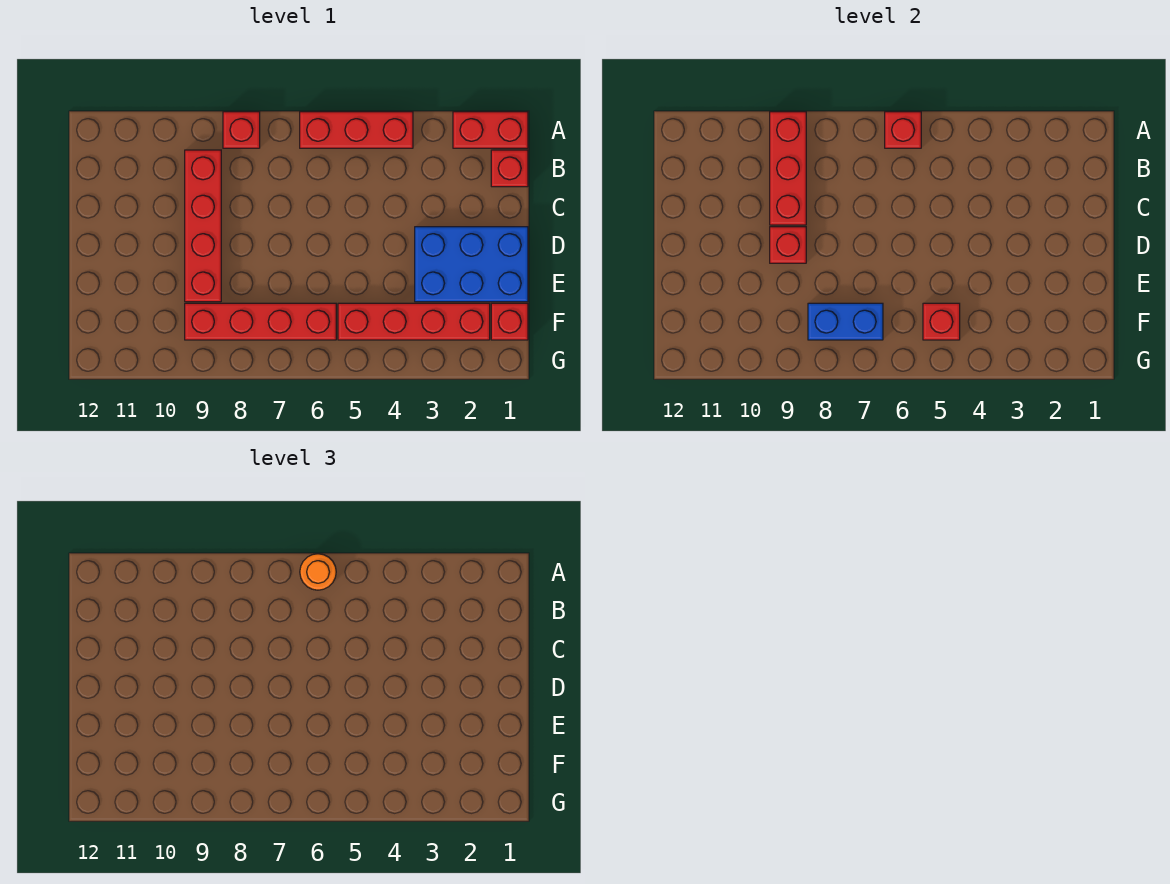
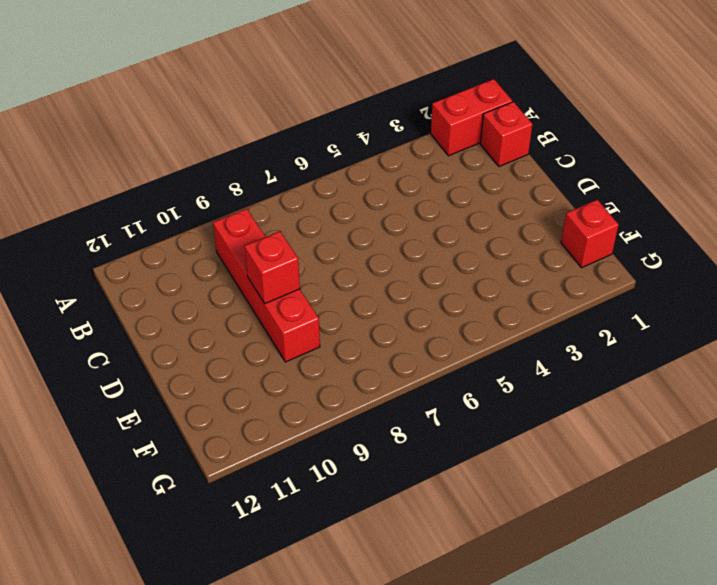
none -> red 1x3 brick [300,112,413,148]
none -> red 1x1 brick [223,112,260,148]
none -> blue 2x3 brick [415,227,528,302]

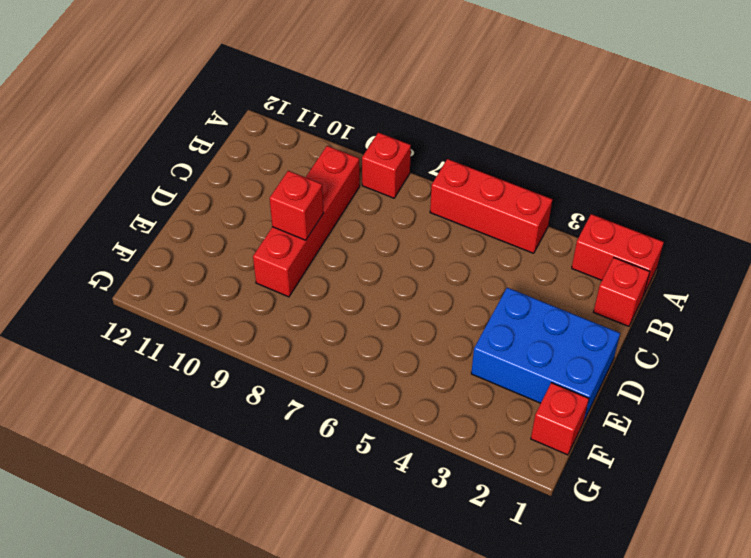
none -> red 1x4 brick [338,303,490,340]
none -> red 1x4 brick [185,303,336,340]
none -> red 1x1 brick [885,112,921,148]

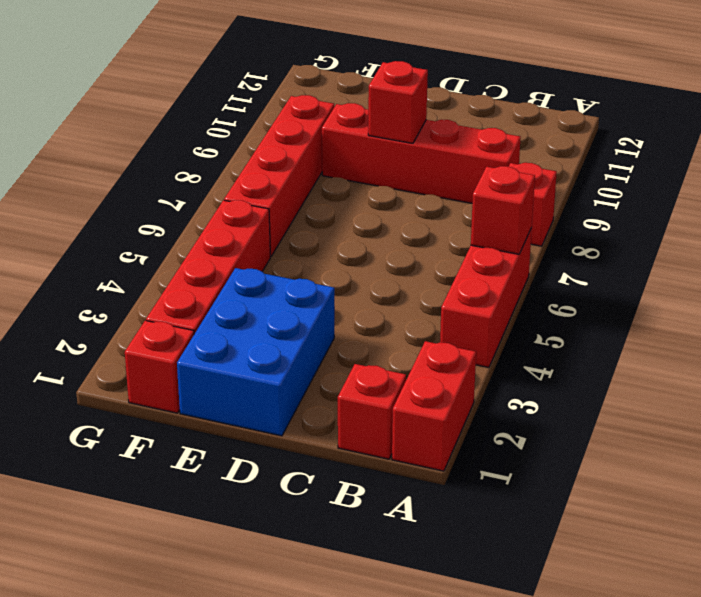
none -> red 1x3 brick [770,112,806,225]
none -> red 1x1 brick [923,303,960,340]
none -> blue 1x2 brick [808,303,883,340]

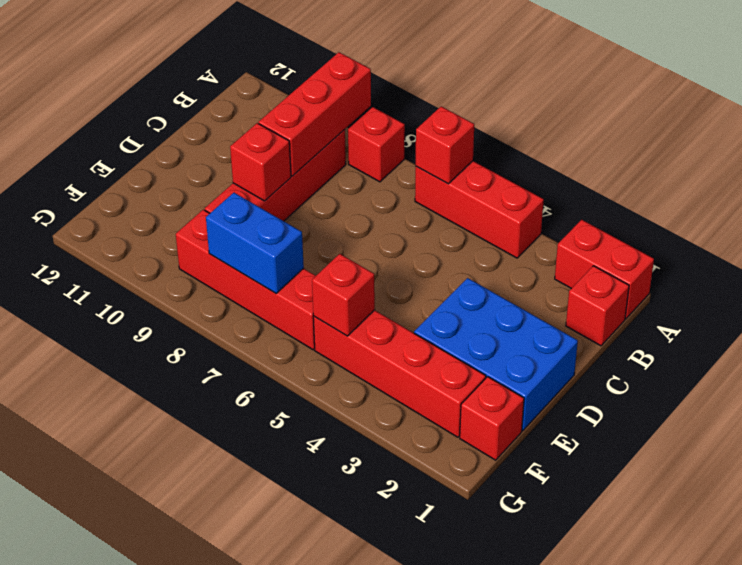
none -> orange 1x1 round brick [300,554,336,590]

